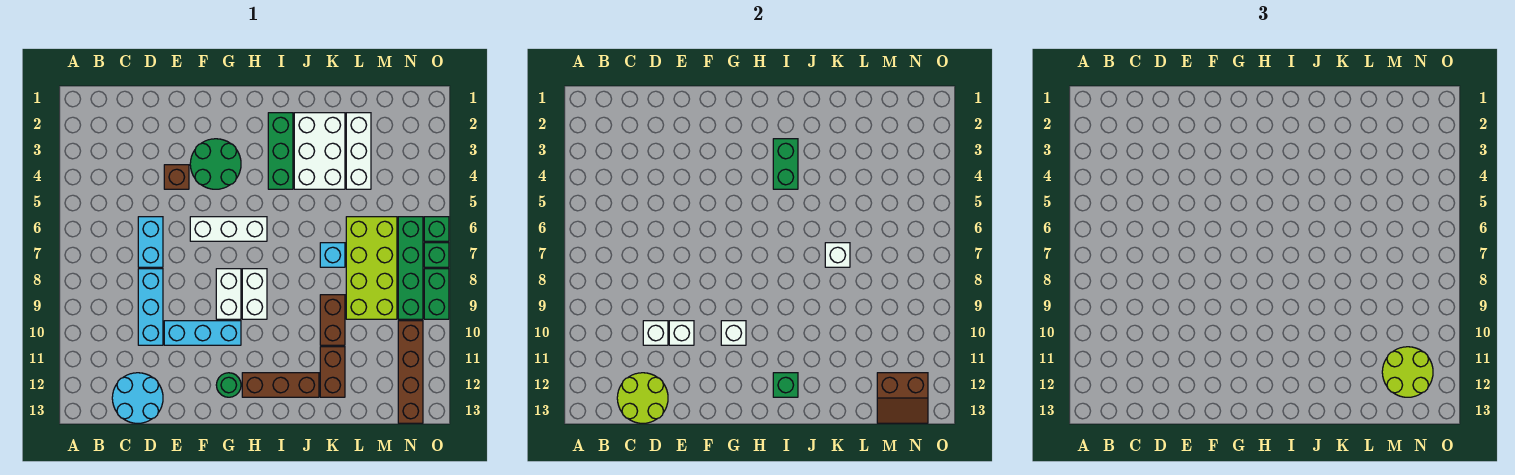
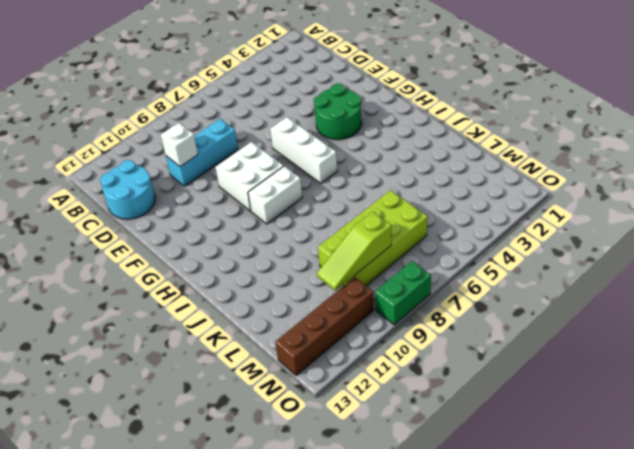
white 2x2 brick [216,142,283,211] -> white 1x2 brick [216,269,241,319]
lime 1x3 slope [317,212,391,291] -> none
none -> cyan 1x2 brick [138,217,163,267]
none -> brown 1x1 brick [164,165,189,189]
none -> cyan 1x3 brick [164,321,241,345]
none -> green 1x1 round brick [216,373,241,397]

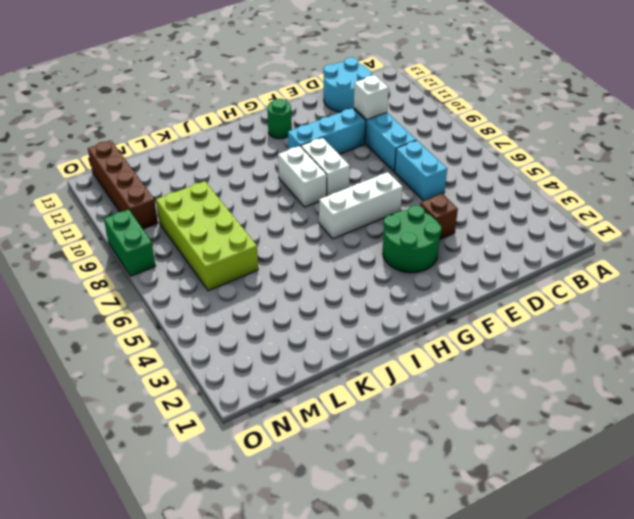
none -> brown 1x3 brick [242,373,319,397]
none -> green 1x3 brick [268,113,293,189]
none -> white 2x3 brick [294,113,345,189]
none -> cyan 1x1 brick [320,243,345,267]

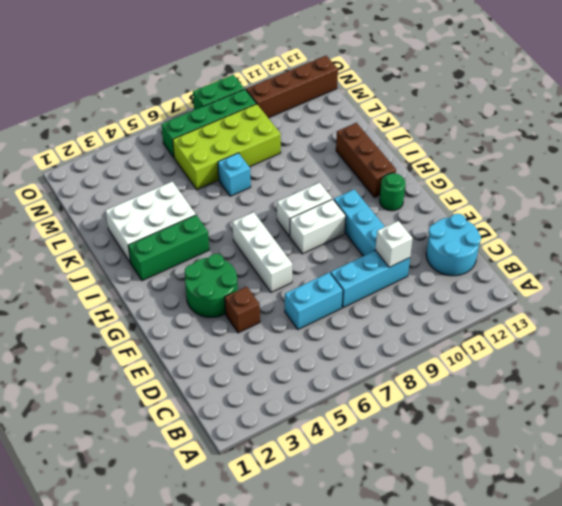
none -> brown 1x2 brick [320,295,345,345]
none -> brown 1x2 brick [320,347,345,397]
none -> white 1x3 brick [346,113,371,189]
none -> green 1x1 brick [424,217,449,241]

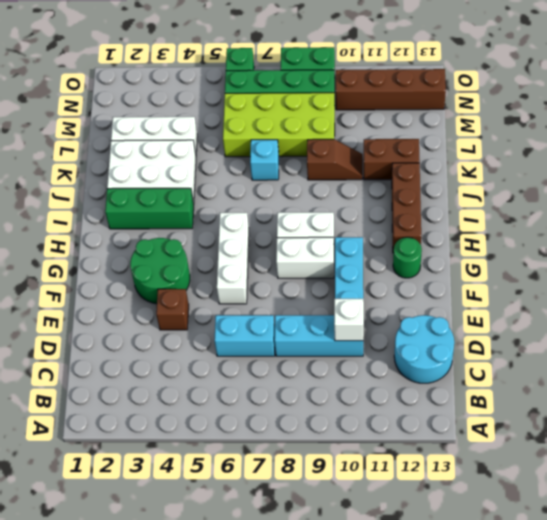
brown 1x2 slope [307,139,362,180] -> brown 1x2 brick [320,295,345,345]
none -> green 1x1 brick [424,243,449,267]
none -> lime 2x2 round brick [617,373,668,423]
none -> white 1x1 brick [669,321,694,345]
none -> white 1x1 brick [721,321,746,345]

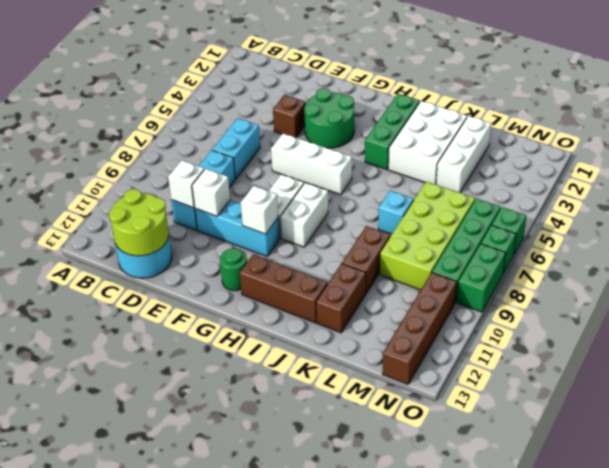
none -> green 1x2 brick [773,139,798,189]
none -> green 1x1 brick [773,373,798,397]
none -> white 1x1 brick [825,243,850,267]
none -> brown 2x2 slope [877,373,928,423]

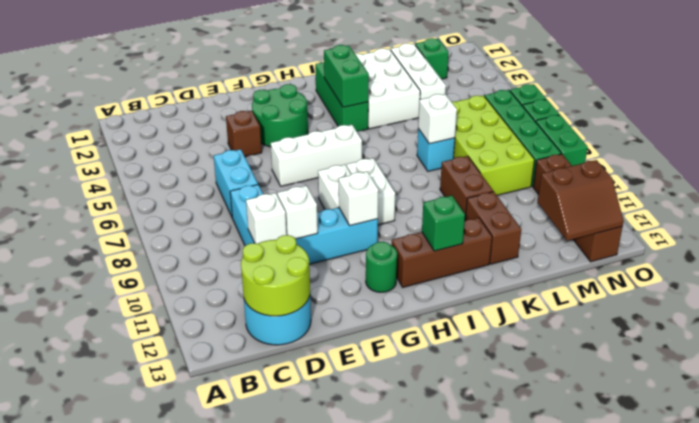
green 1x1 brick [415,38,449,79] -> none
none -> lime 2x2 round brick [1382,347,1433,397]

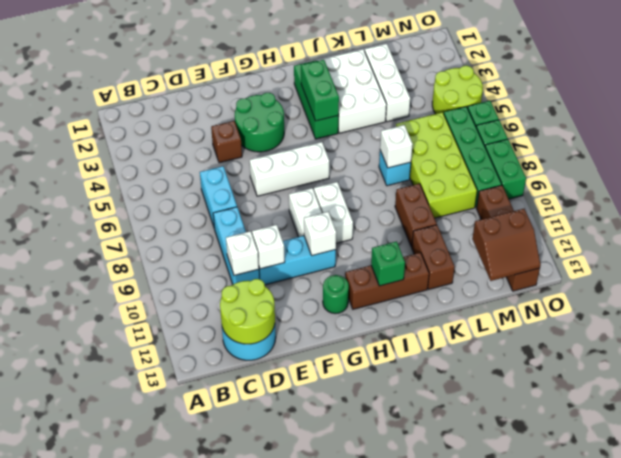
lime 2x2 round brick [432,66,483,114] -> lime 2x2 round brick moved to [1382,347,1433,397]

